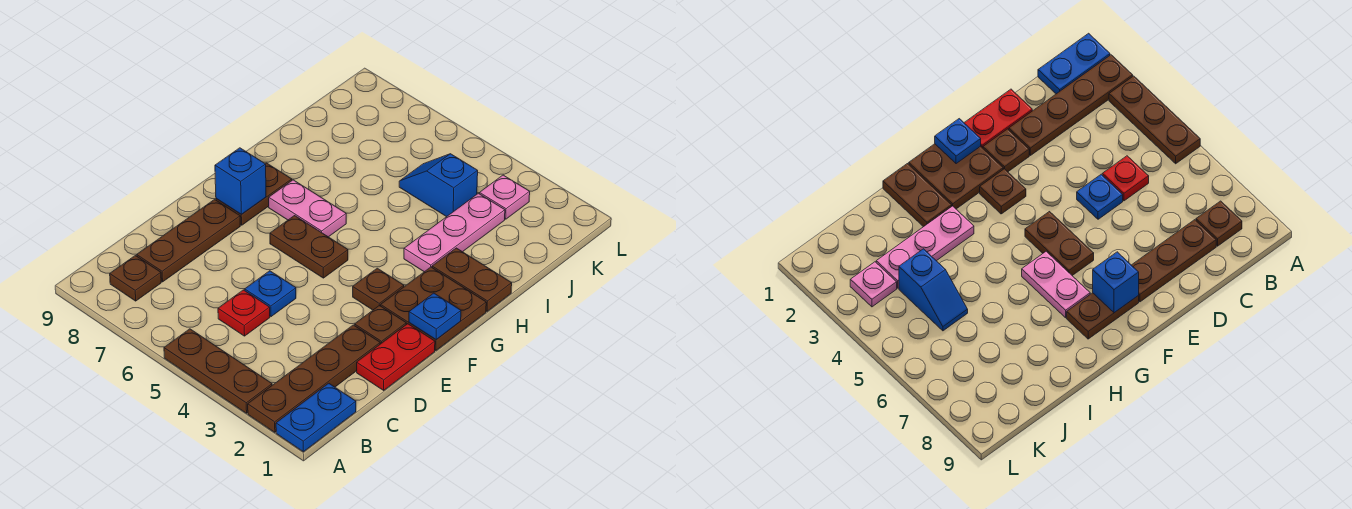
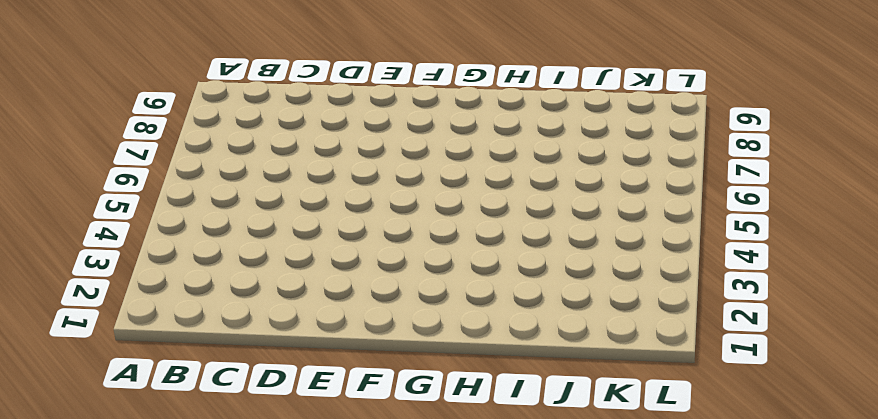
none -> blue 1x2 plate [276,383,356,452]
none -> brown 1x4 plate [248,325,380,432]
none -> brown 1x3 plate [164,329,272,413]

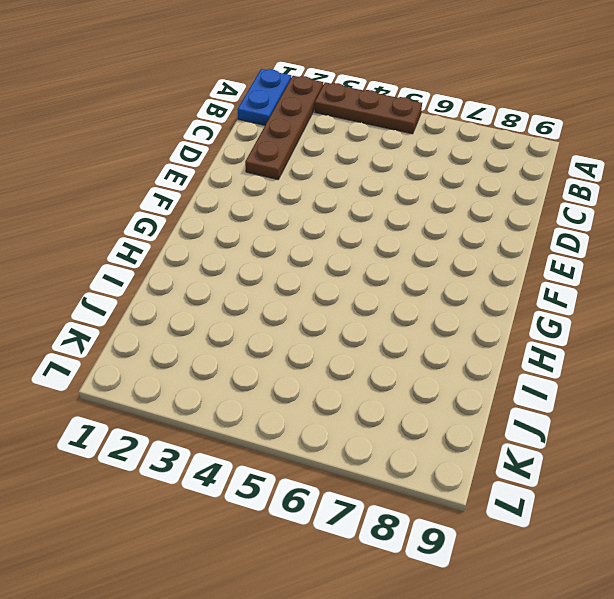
none -> brown 1x1 plate [110,256,161,301]
none -> red 1x1 plate [218,290,270,336]
none -> brown 1x3 plate [137,199,240,282]

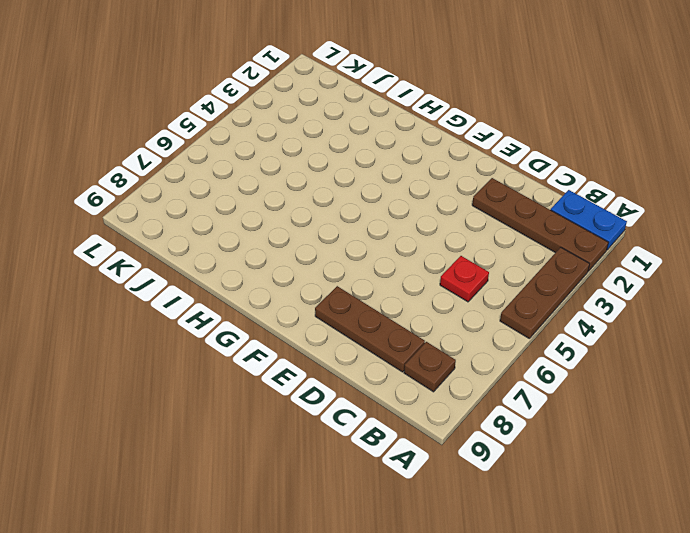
none -> red 1x2 plate [357,324,435,390]
none -> blue 1x1 plate [245,271,296,317]
none -> brown 1x1 plate [355,305,406,344]

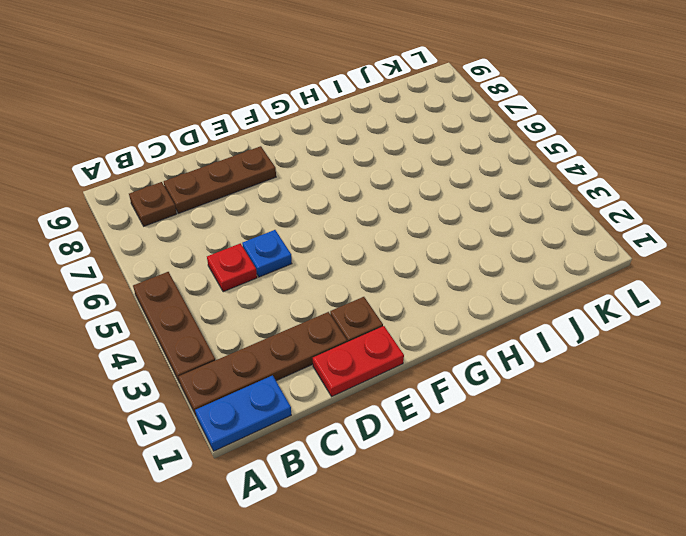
none -> brown 2x2 plate [381,267,486,351]
none -> brown 1x1 plate [353,268,404,310]
none -> brown 1x2 plate [270,216,348,278]

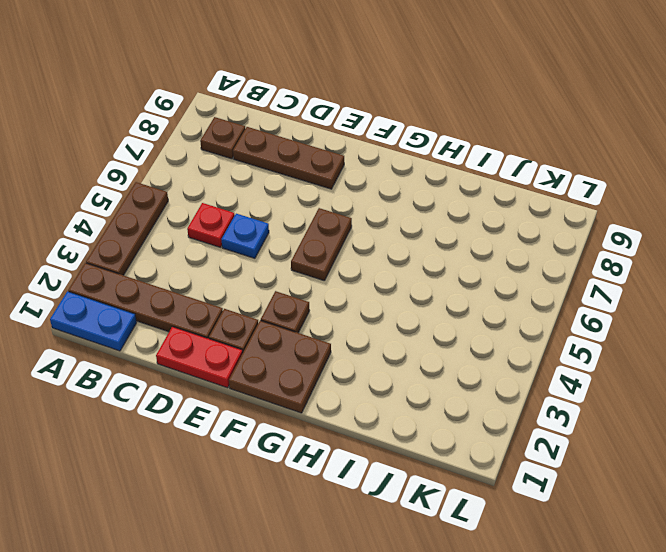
none -> brown 1x2 plate [216,163,292,225]
none -> pink 1x2 plate [269,180,346,237]
none -> brown 1x2 plate [432,248,512,311]

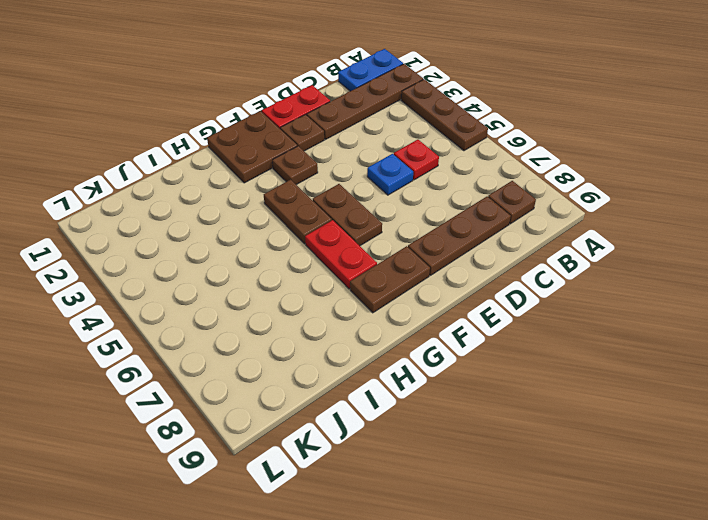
brown 1x2 plate [264,180,332,244] -> brown 1x2 plate moved to [432,248,512,311]
red 1x2 plate [305,220,377,289] -> pink 1x2 plate [269,180,346,237]
none -> pink 1x3 plate [404,193,505,272]
none -> blue 1x2 slope [399,154,478,217]
none -> pink 1x1 plate [480,175,530,219]

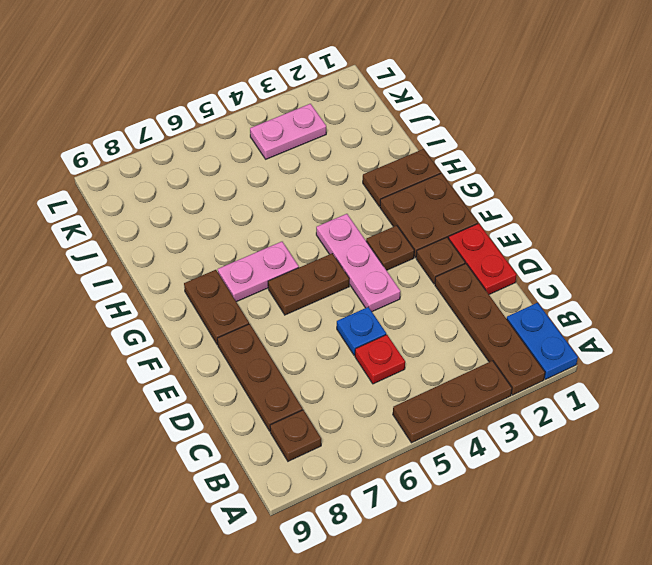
pink 1x3 plate [316,214,401,312] -> pink 1x3 plate moved to [404,193,505,272]
pink 1x2 plate [250,104,326,159] -> pink 1x1 plate [480,175,530,219]
none -> blue 1x2 slope [399,154,478,217]
none -> blue 1x1 plate [409,293,461,340]
none -> blue 1x1 brick [215,148,266,215]

